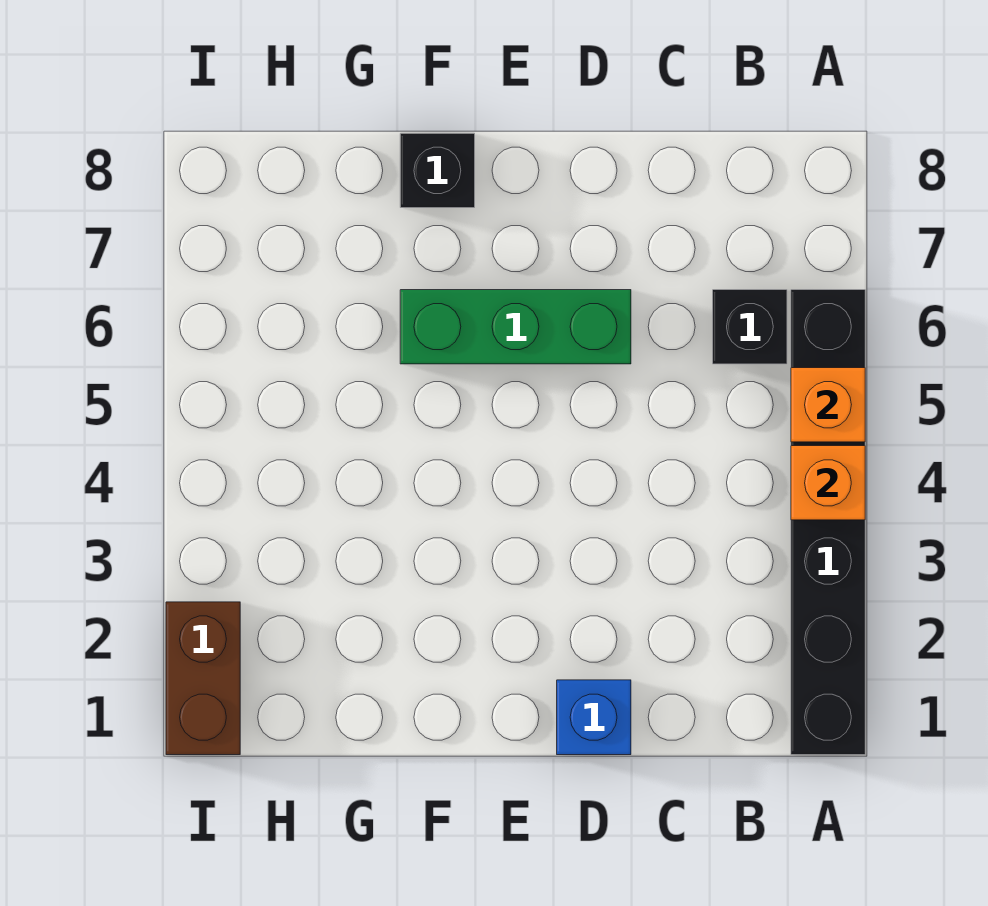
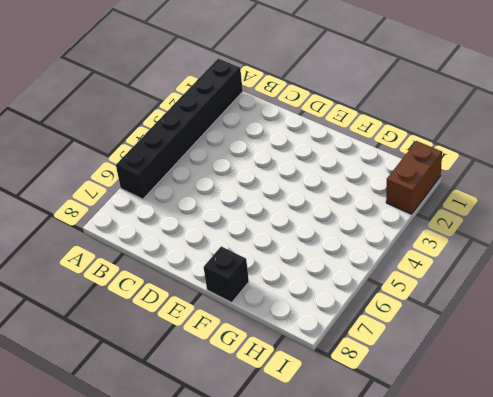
none -> black 1x1 brick [713,290,787,364]
none -> blue 1x1 brick [557,680,631,755]

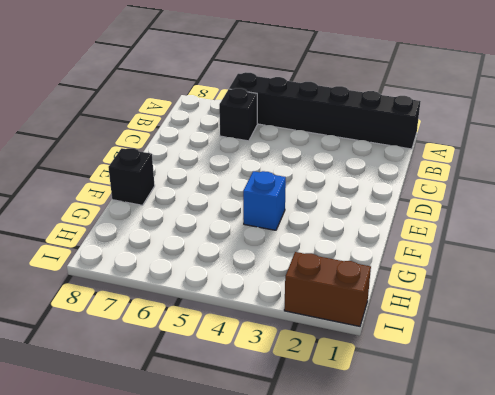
blue 1x1 brick [243,171,286,230] -> blue 1x1 brick moved to [557,680,631,755]
none -> green 1x3 brick [400,290,631,364]
none -> orange 1x1 brick [791,446,865,520]

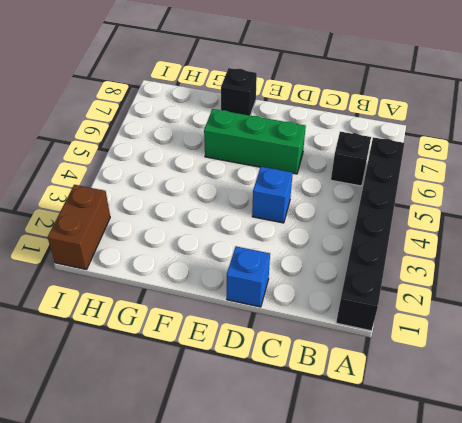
blue 1x1 brick [252,167,293,223] -> none
none -> orange 1x1 brick [791,446,865,520]
none -> orange 1x1 brick [791,368,865,442]

